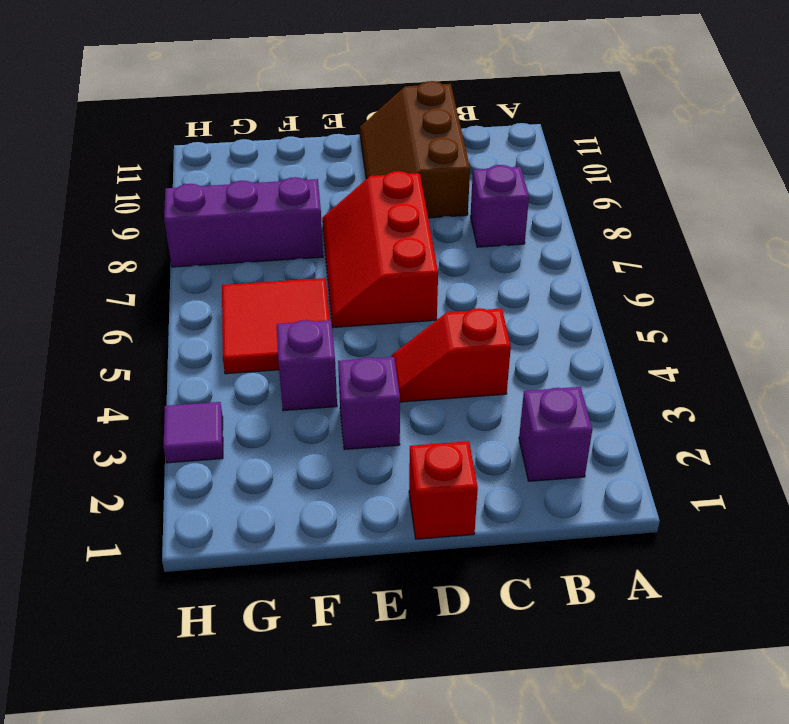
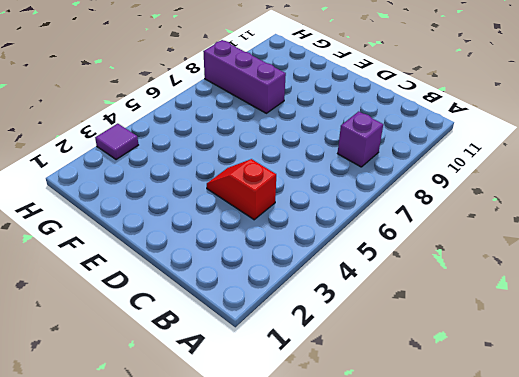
none -> purple 1x1 brick [519,387,592,481]
none -> brown 2x3 slope [360,81,470,218]

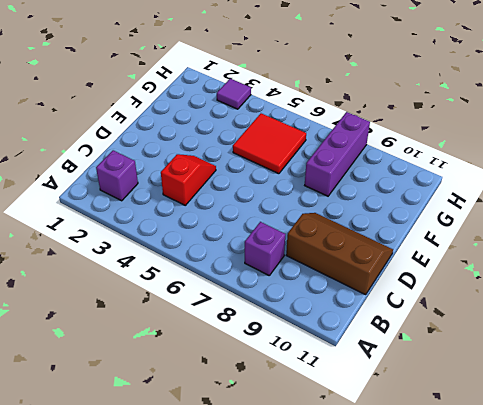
none -> red 1x1 brick [409,441,478,539]
none -> red 2x3 slope [322,171,438,327]

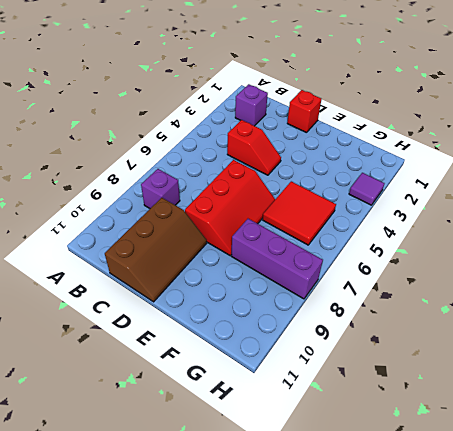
none -> purple 1x1 brick [338,357,400,450]
none -> purple 1x1 brick [277,320,337,411]

